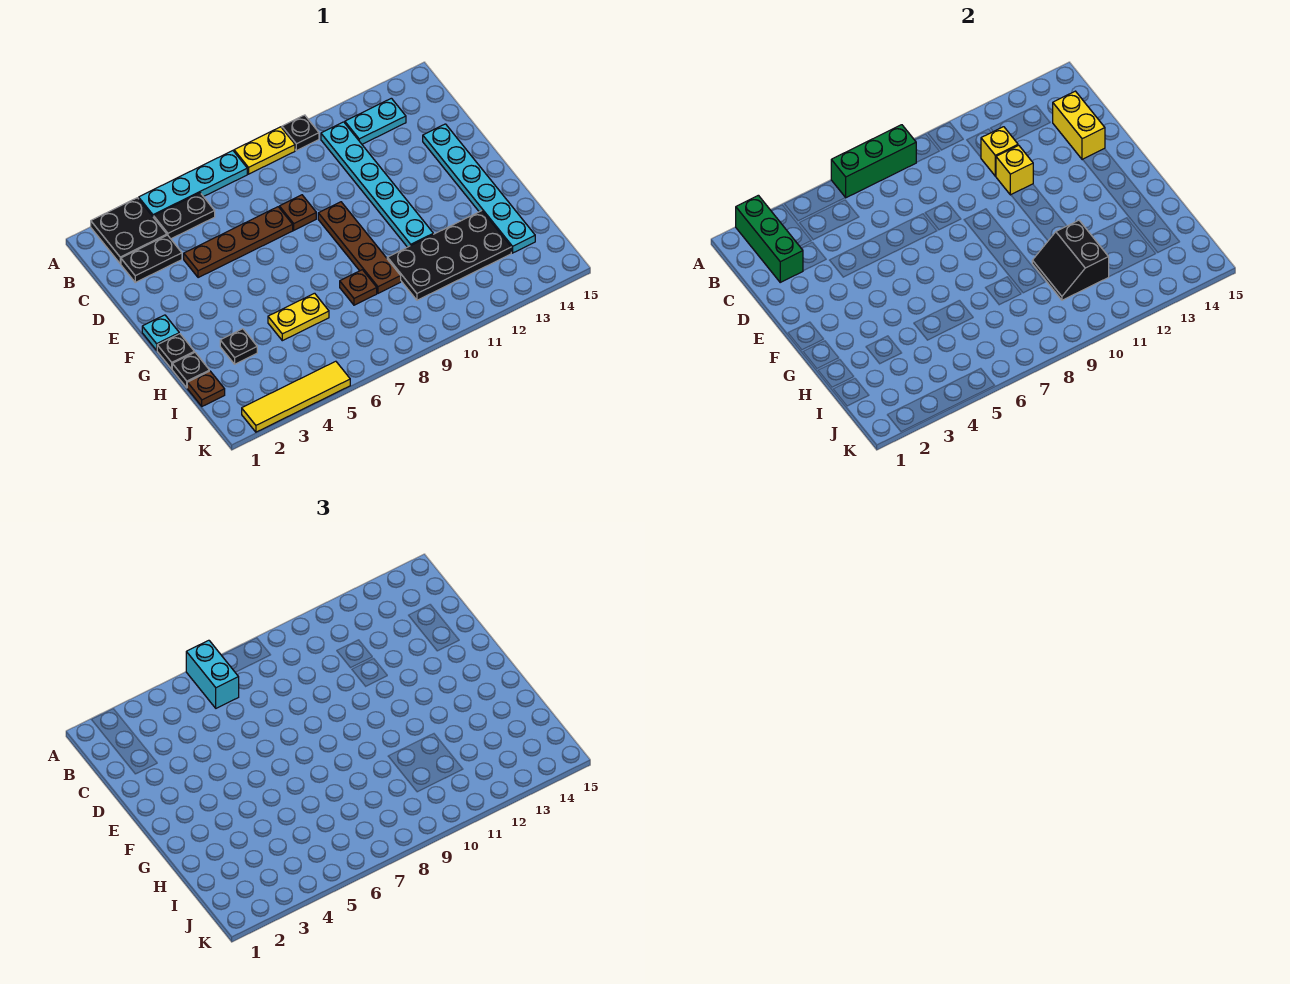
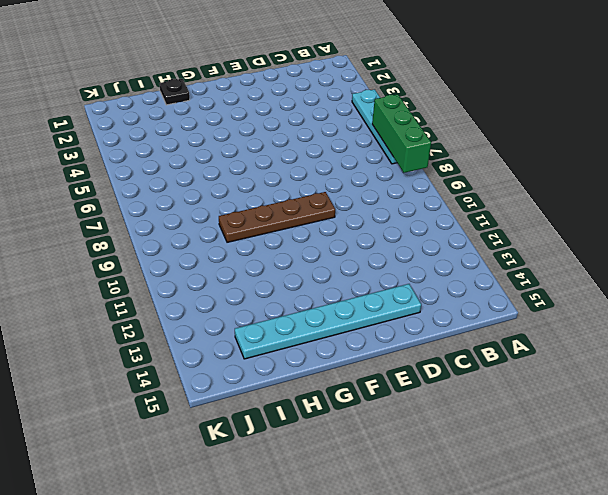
none -> black 2x2 plate [91,198,167,264]
none -> yellow 1x2 plate [234,127,295,174]
none -> black 1x1 plate [282,115,319,151]

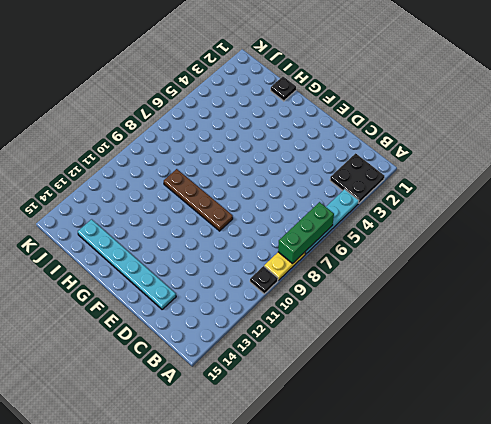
none -> black 1x2 plate [154,193,215,239]
none -> cyan 1x6 plate [321,122,433,247]
none -> cyan 1x2 plate [345,98,406,144]

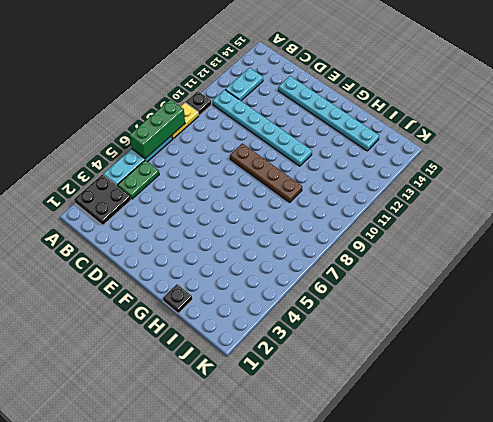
green 1x2 plate [118,160,159,199] -> black 1x2 plate [154,193,215,239]
none -> black 1x2 plate [121,235,182,282]
none -> brown 1x4 plate [184,207,293,278]
none -> brown 1x1 plate [279,195,316,230]

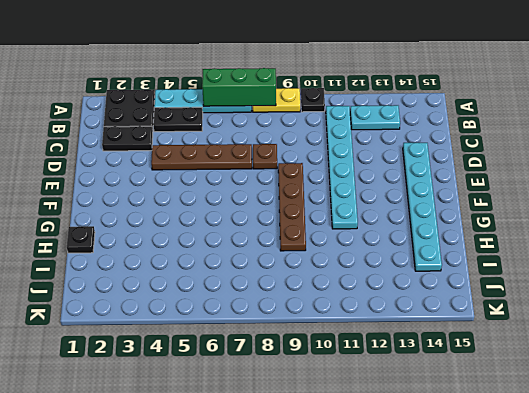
none -> cyan 1x1 plate [142,315,179,350]
none -> black 1x1 plate [157,334,194,369]
none -> black 1x1 plate [220,329,257,364]

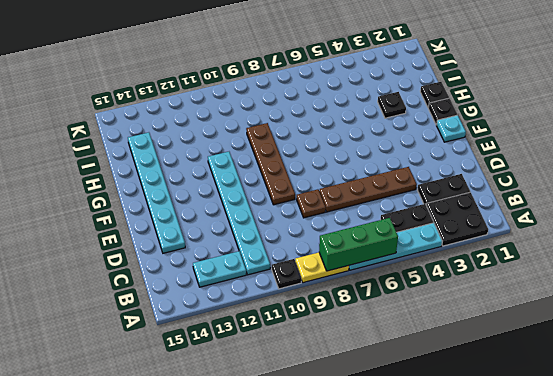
none -> yellow 1x2 plate [268,293,329,341]
none -> brown 1x1 plate [340,270,377,305]
none -> black 2x4 plate [387,211,511,300]

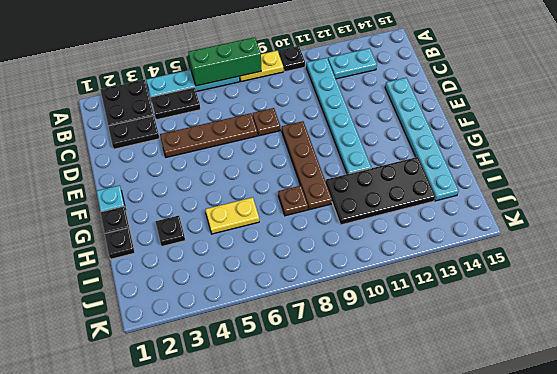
none -> brown 1x1 plate [187,371,225,406]
none -> yellow 1x4 tile [242,361,350,432]
none -> green 1x3 brick [736,195,803,282]

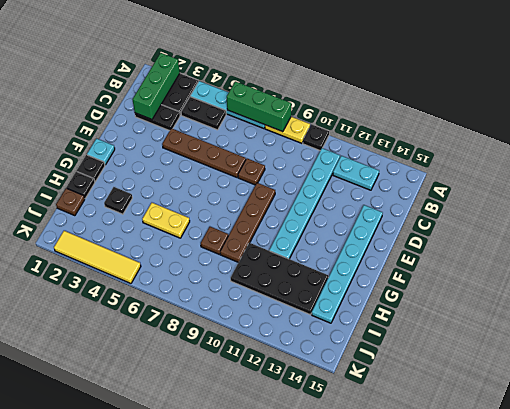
none -> yellow 1x1 brick [981,127,1018,176]
none -> yellow 1x2 brick [1053,91,1105,160]
none -> yellow 1x1 brick [996,145,1033,195]

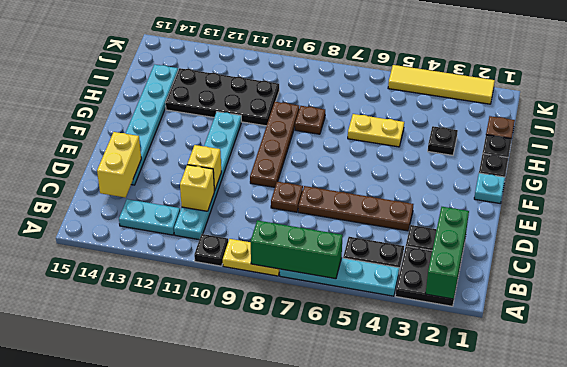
none -> black 2x2 slope [1032,220,1109,300]
none -> cyan 1x2 brick [186,640,239,708]

